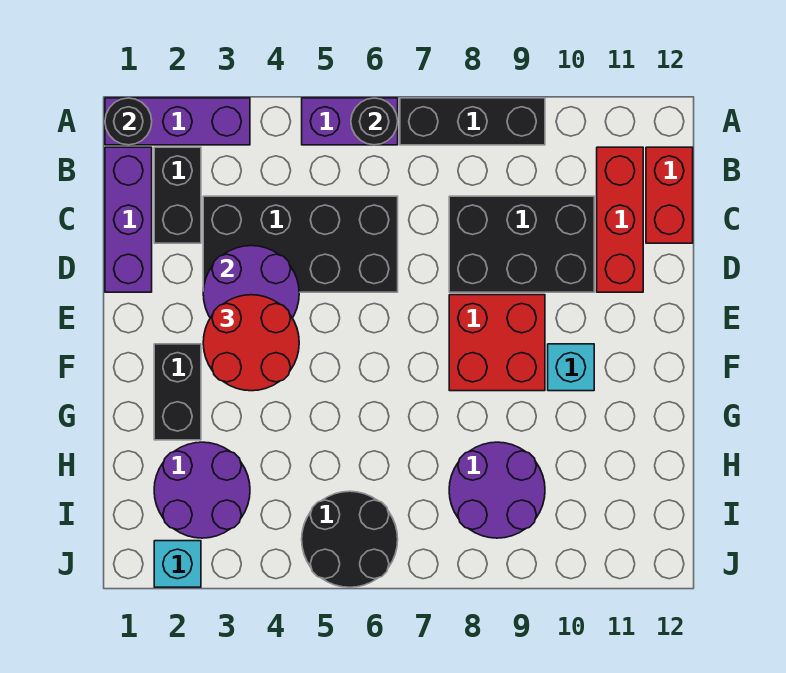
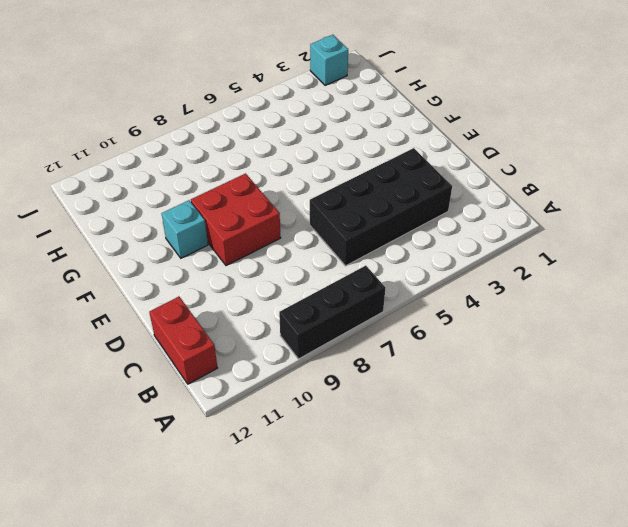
none -> purple 1x3 brick [105,98,250,145]
none -> purple 1x2 brick [302,98,398,145]
none -> purple 1x3 brick [105,147,152,292]

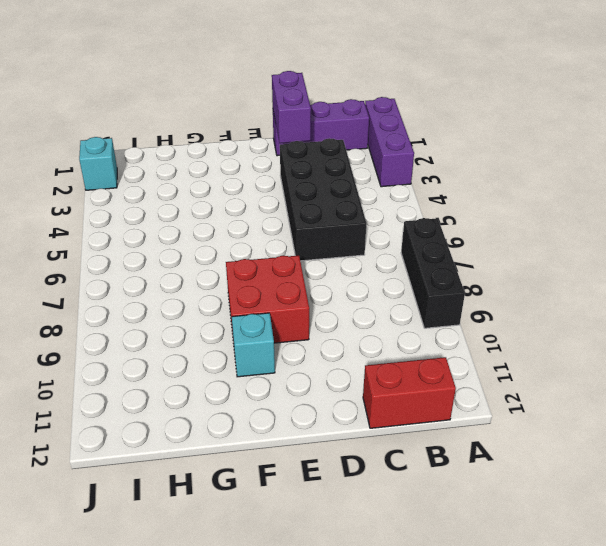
purple 1x2 brick [272,71,311,143] -> purple 1x2 brick moved to [302,98,398,145]
none -> black 1x2 brick [154,147,201,243]
none -> red 1x3 brick [597,147,643,292]
none -> black 2x3 brick [449,196,594,292]

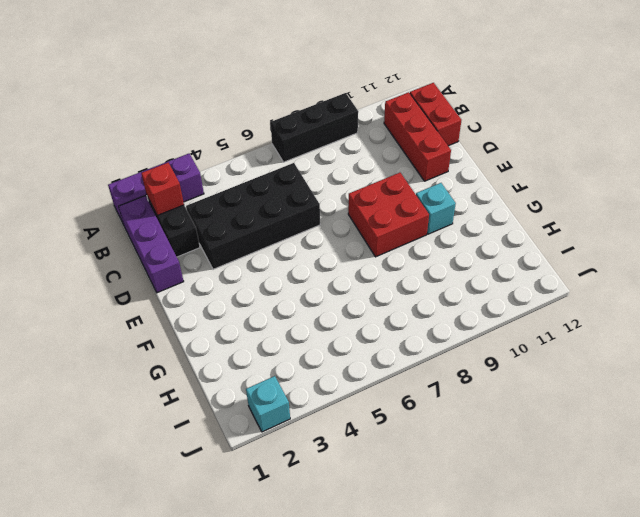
red 1x1 brick [141,163,184,216] -> none
none -> purple 1x2 brick [302,98,398,145]
none -> black 2x3 brick [449,196,594,292]
none -> black 1x2 brick [154,344,201,440]

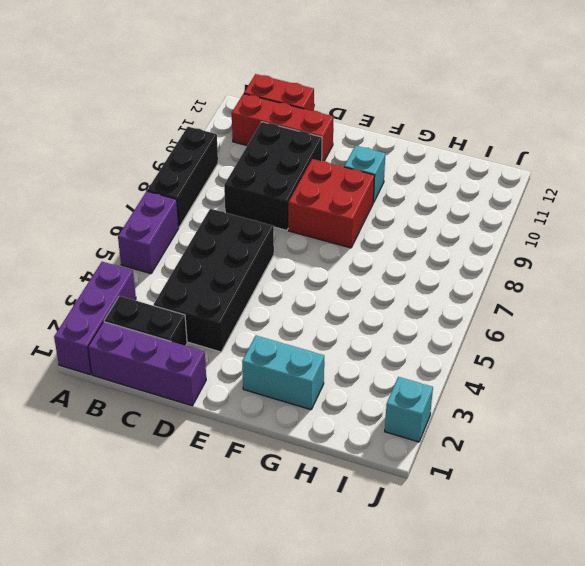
cyan 1x2 brick [242,336,324,410] -> black 1x2 brick [154,344,201,440]
none -> purple 2x2 round brick [154,442,250,538]
none -> purple 2x2 round brick [449,442,545,538]
none -> black 2x2 round brick [302,491,398,587]

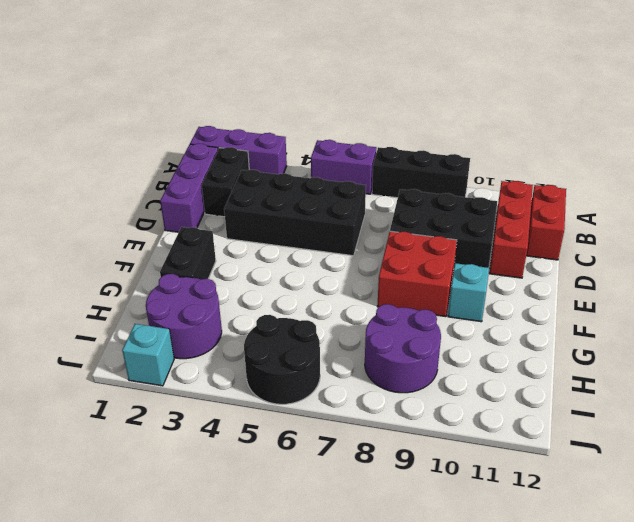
none -> black 1x1 round brick [105,98,152,145]
none -> black 1x1 round brick [351,98,398,145]
none -> purple 2x2 round brick [203,246,299,318]

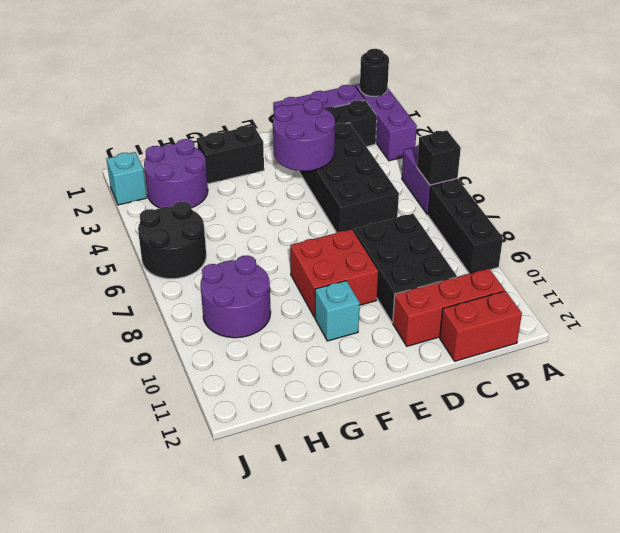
black 1x1 brick [417,130,461,185] -> black 1x1 round brick [351,98,398,145]
none -> red 2x2 round brick [203,295,299,391]

